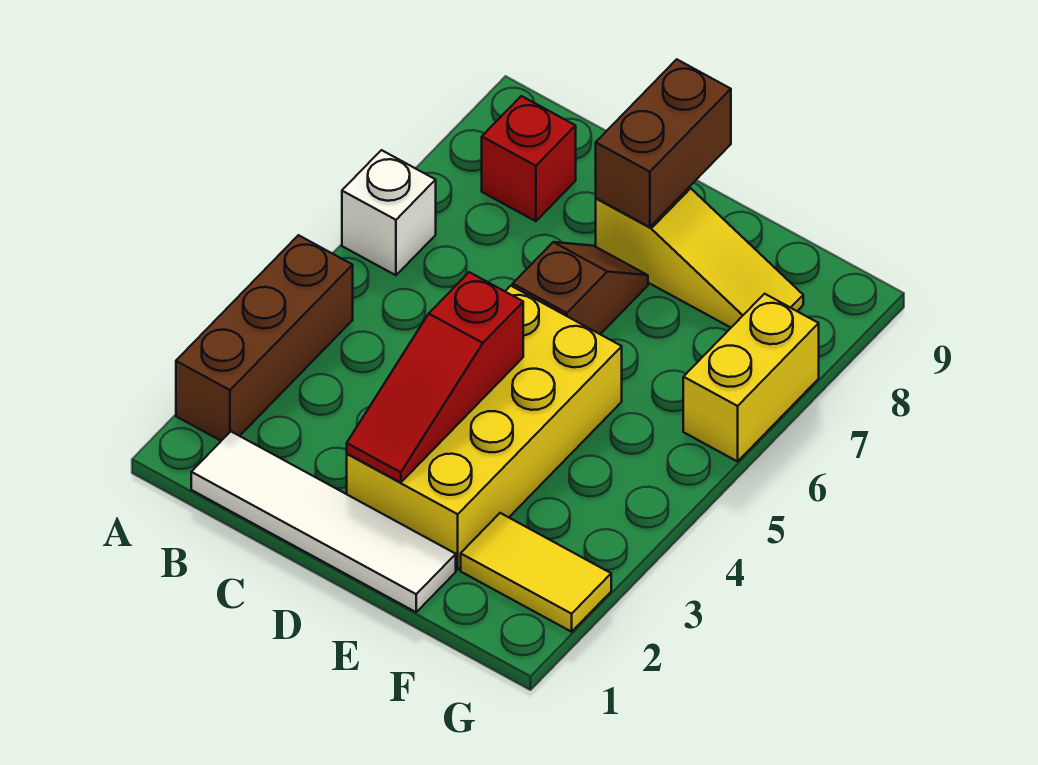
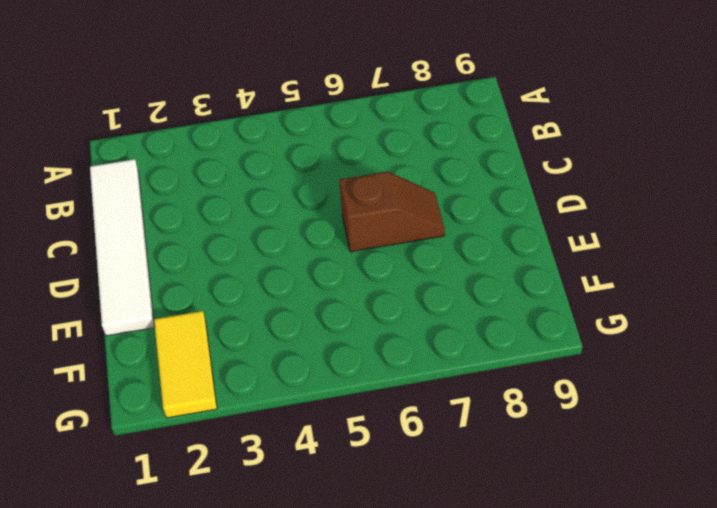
none -> brown 1x3 brick [176,235,353,441]
none -> white 1x1 brick [342,150,436,275]

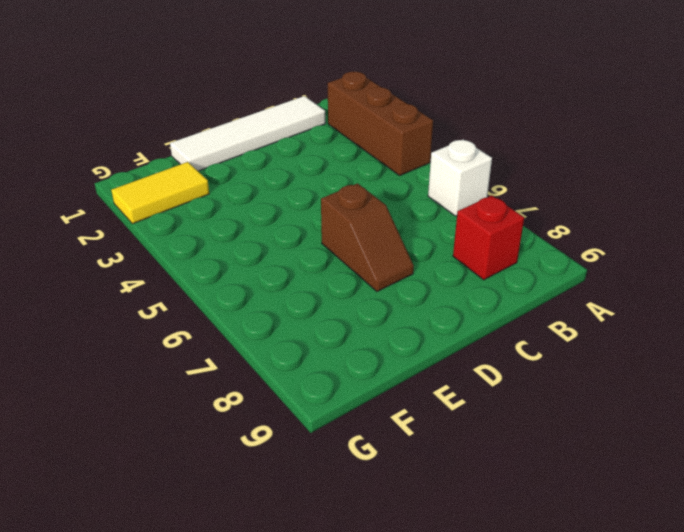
none -> yellow 2x4 brick [347,286,622,570]
none -> yellow 1x3 slope [596,188,803,327]

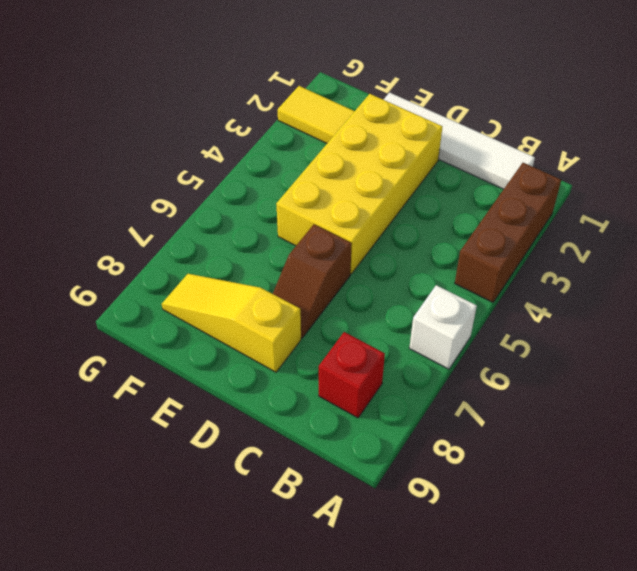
none -> yellow 1x2 brick [683,294,819,461]
none -> red 1x3 slope [347,272,523,483]

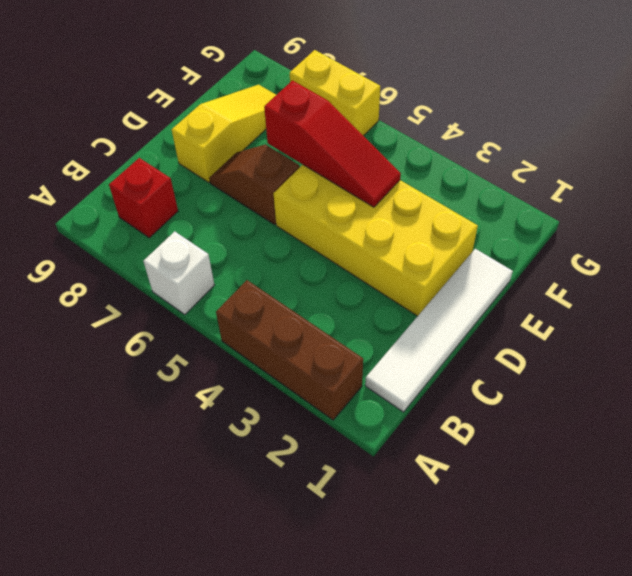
red 1x3 slope [264,81,401,207] -> red 1x3 slope moved to [347,272,523,483]
none -> yellow 1x2 tile [461,513,611,632]
none -> brown 1x2 brick [596,59,731,227]

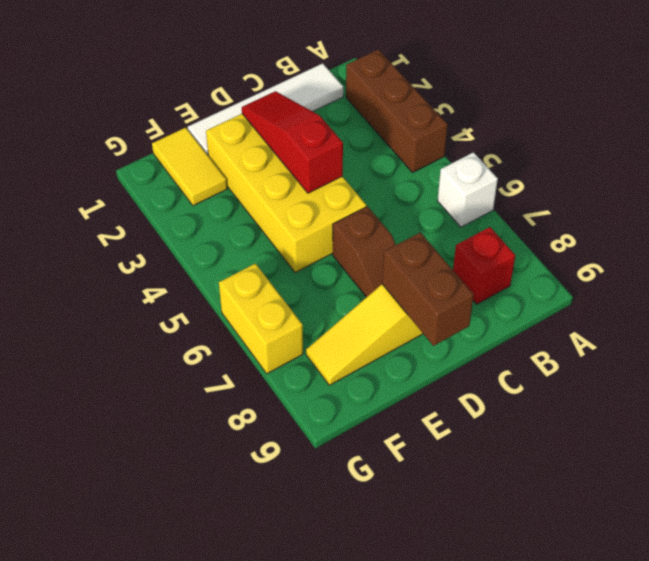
yellow 1x2 tile [152,128,227,206] -> yellow 1x2 tile turned to [461,513,611,632]

